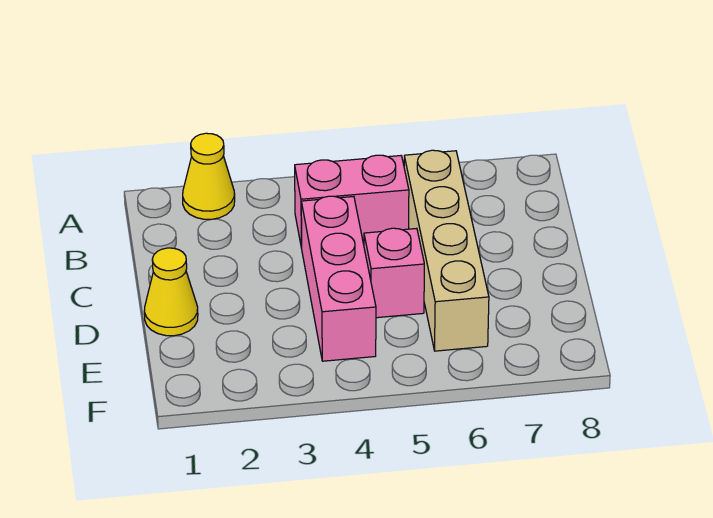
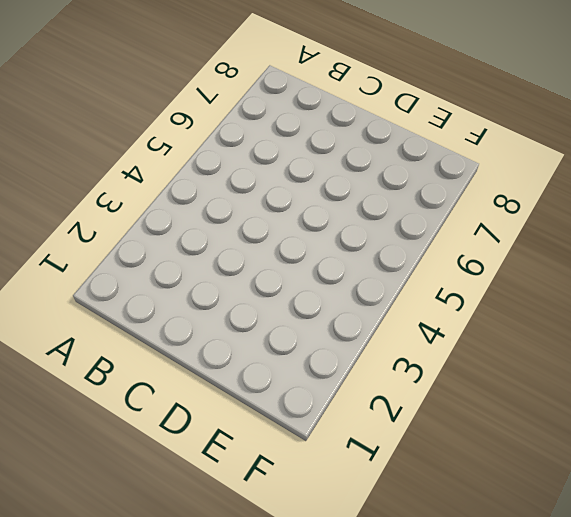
none -> yellow 1x1 cone [183,133,235,219]
none -> pink 1x2 brick [295,155,409,248]

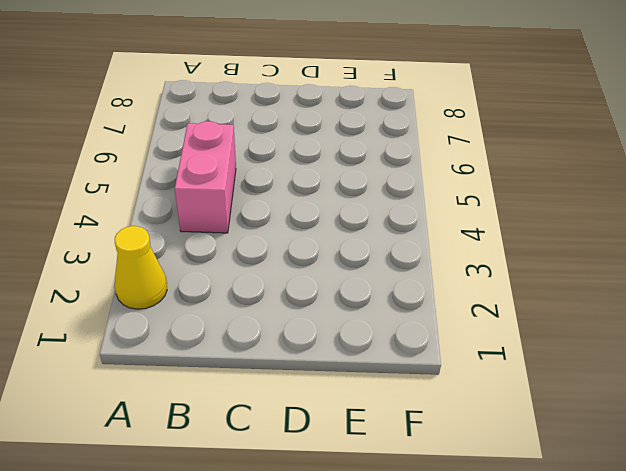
none -> tan 1x4 brick [404,150,489,351]
none -> pink 1x3 brick [301,196,376,361]

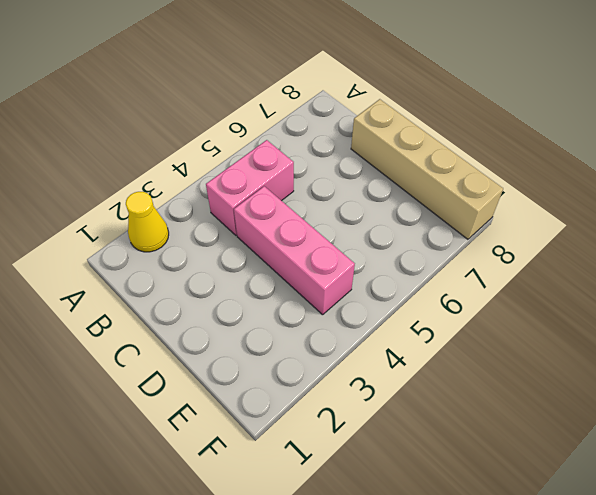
tan 1x4 brick [351,99,503,239] -> tan 1x4 brick moved to [404,150,489,351]
none -> yellow 1x1 cone [144,248,198,336]
none -> pink 1x1 brick [364,228,424,318]

